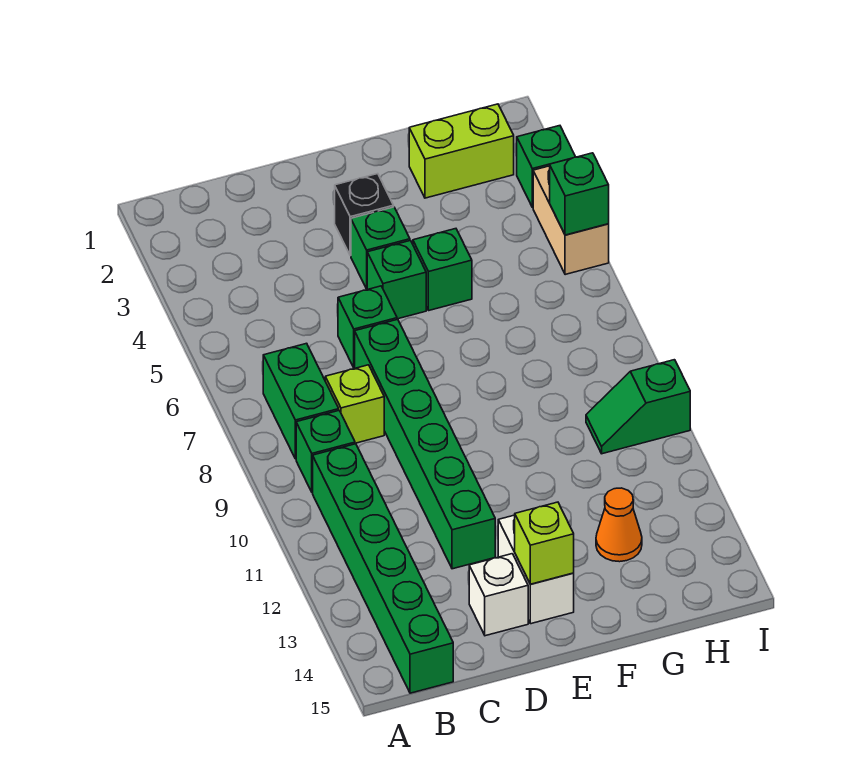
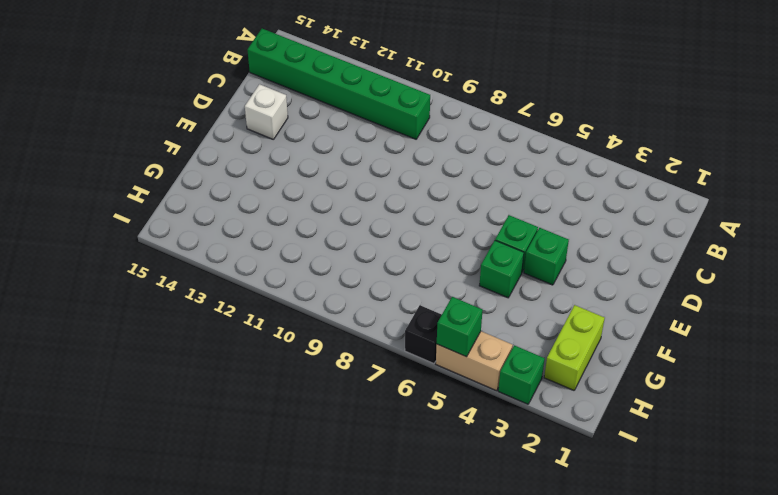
black 1x1 brick [405,305,442,364] -> black 1x1 brick moved to [335,174,394,256]
none -> green 1x2 brick [263,343,339,459]
none -> green 1x1 brick [296,411,355,492]
none -> lime 1x1 brick [325,365,384,443]

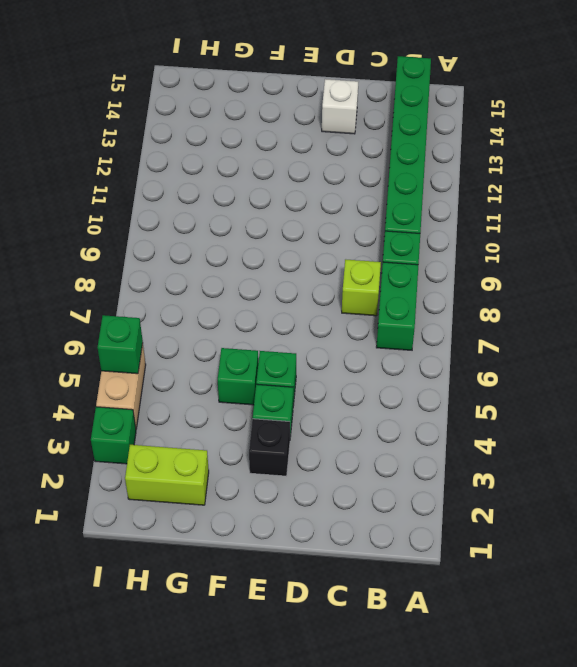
none -> green 1x1 brick [338,286,397,368]
none -> green 1x6 brick [355,319,495,569]
none -> white 1x2 brick [498,515,574,624]

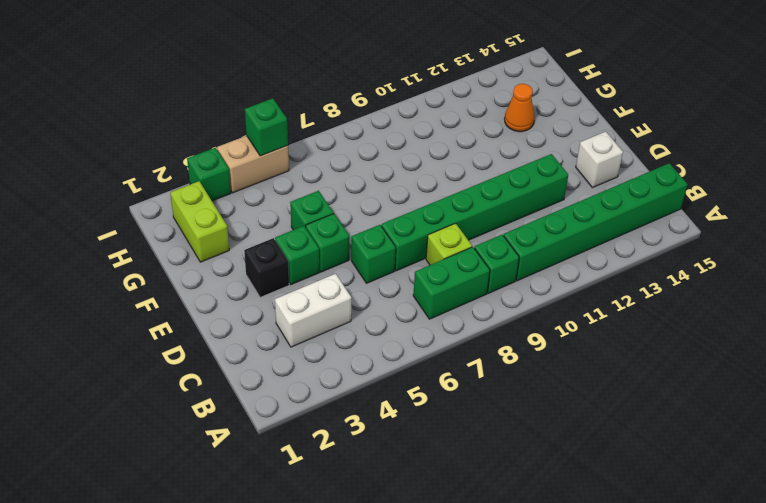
white 1x2 brick [275,274,351,347] -> white 1x2 brick moved to [498,515,574,624]
none -> green 1x2 slope [586,360,690,454]
none -> lime 1x1 brick [515,502,574,584]

